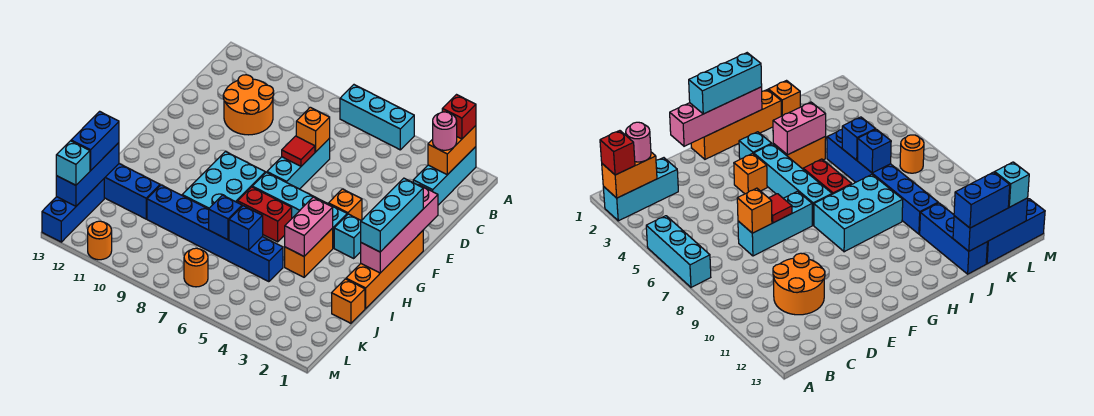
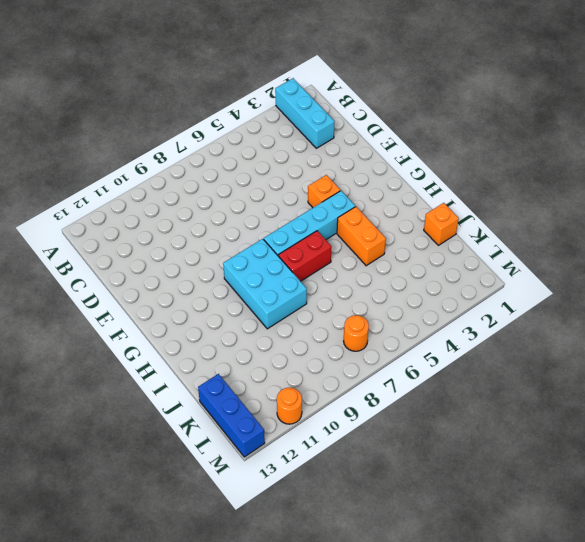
none -> cyan 1x3 brick [340,85,414,150]
none -> orange 2x2 round brick [223,75,274,135]
none -> cyan 1x3 brick [267,139,330,189]
none -> orange 1x4 brick [346,231,423,309]

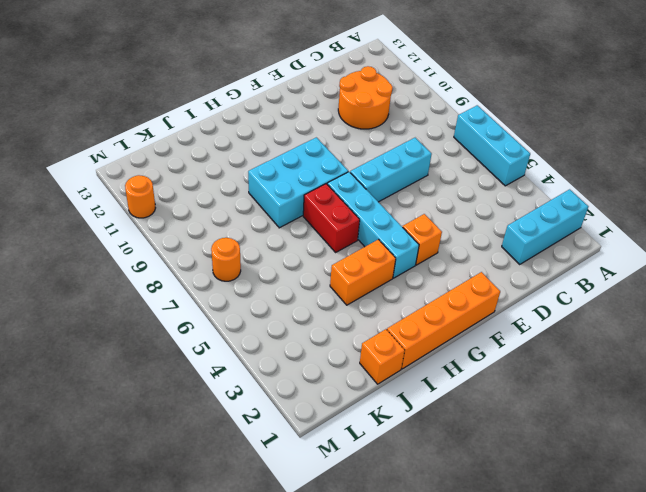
none -> cyan 1x1 brick [334,214,361,259]
none -> blue 1x6 brick [147,185,283,282]
none -> blue 1x3 brick [104,164,160,219]
none -> blue 1x3 brick [42,179,104,242]

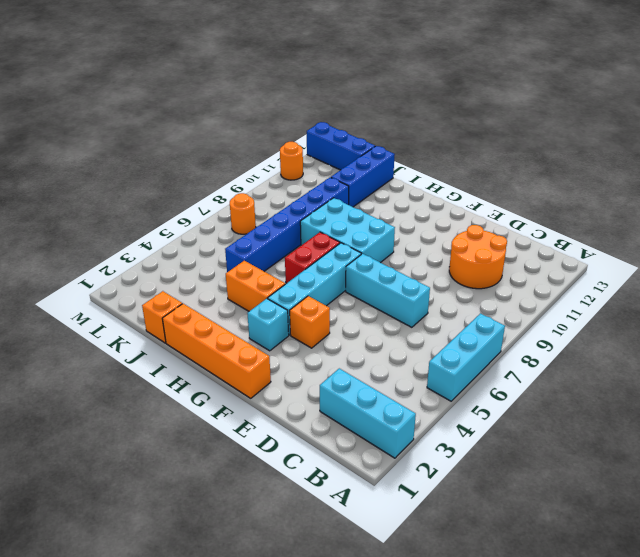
none -> orange 1x2 brick [428,126,476,175]
none -> orange 1x1 brick [296,107,330,152]
none -> pink 1x4 brick [361,185,438,273]
none -> red 1x1 tile [282,136,315,166]

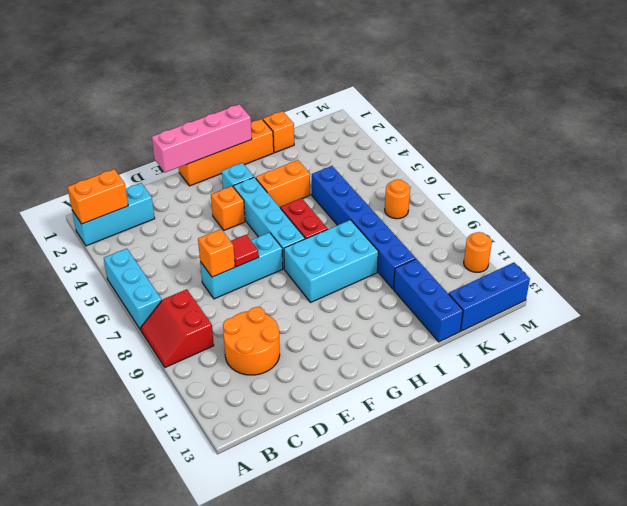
red 2x2 slope [141,289,214,367] -> none
none -> pink 1x2 brick [285,197,333,256]
none -> blue 1x1 brick [229,206,263,250]
none -> blue 1x1 brick [209,195,242,240]
none -> blue 1x3 brick [56,143,119,206]

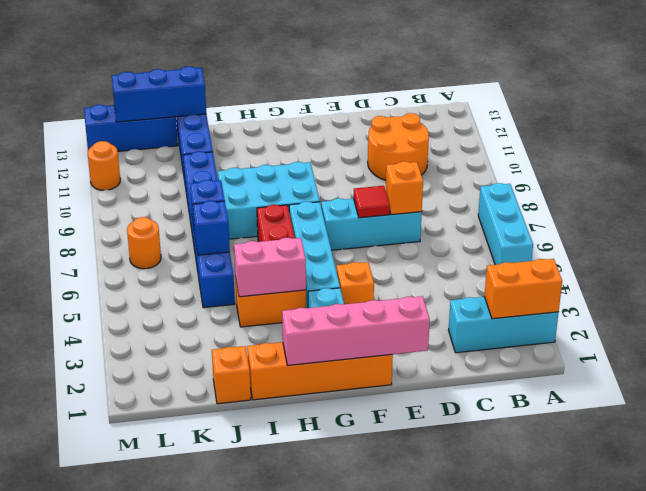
none -> red 1x1 brick [442,95,476,139]
none -> pink 1x1 round brick [433,112,457,150]
none -> cyan 1x3 brick [361,178,423,252]
none -> blue 1x2 brick [71,111,119,171]

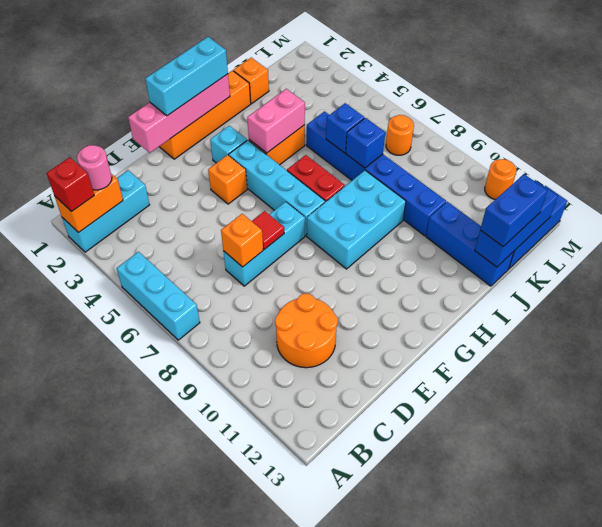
none -> cyan 1x1 brick [56,141,90,185]

